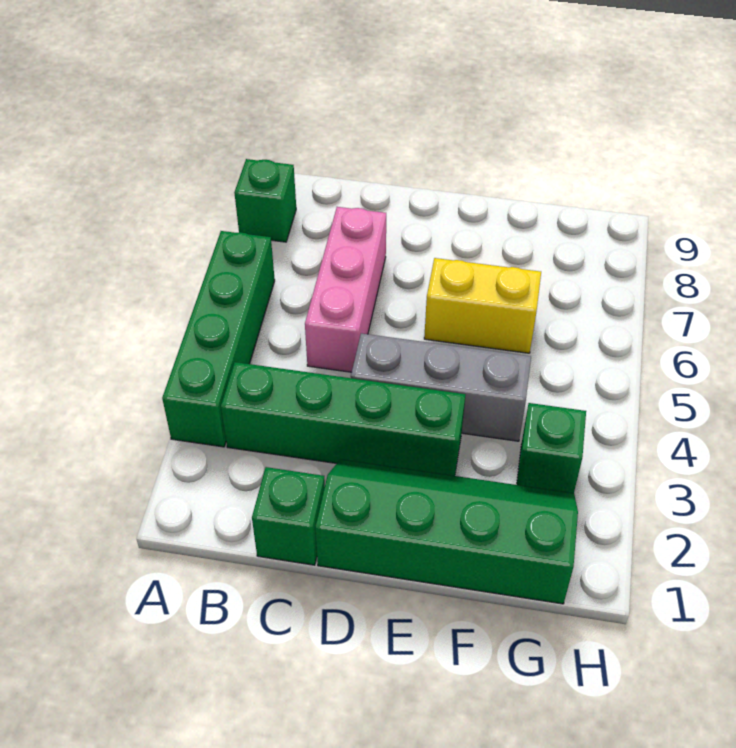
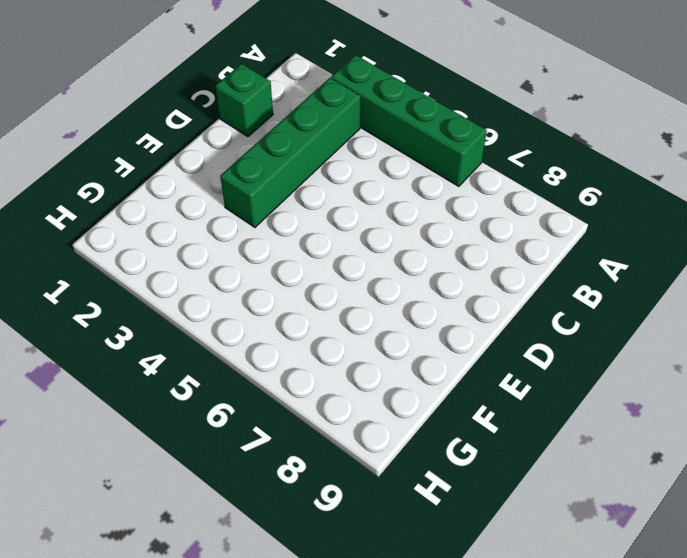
none -> green 1x1 brick [234,159,296,242]
none -> pink 1x3 brick [305,207,386,372]

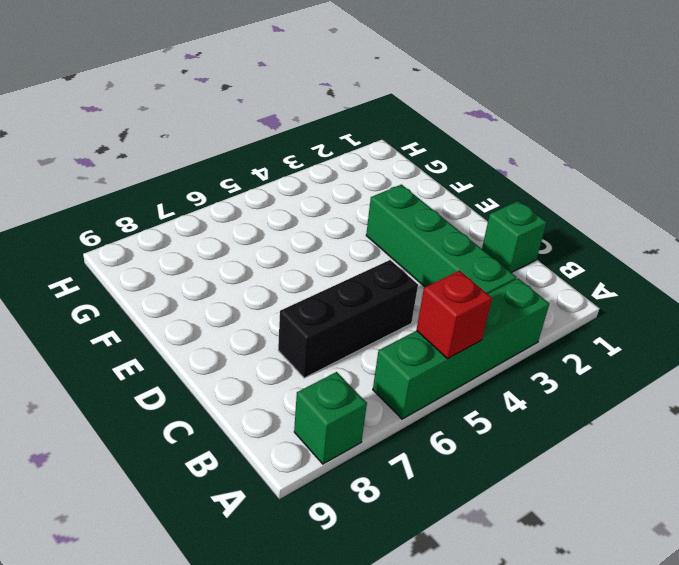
red 1x1 brick [417,271,492,359] -> none
black 1x3 brick [278,260,418,378] -> pink 1x3 brick [305,207,386,372]
none -> green 2x4 slope [315,459,578,604]
none -> grey 1x3 brick [351,333,531,441]

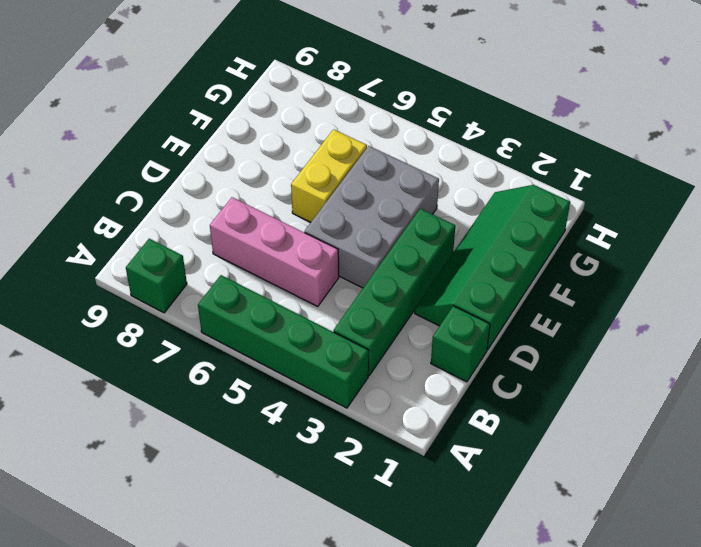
grey 2x3 brick [305,146,439,288] -> grey 1x3 brick [351,333,531,441]
none -> green 1x1 brick [517,403,586,493]

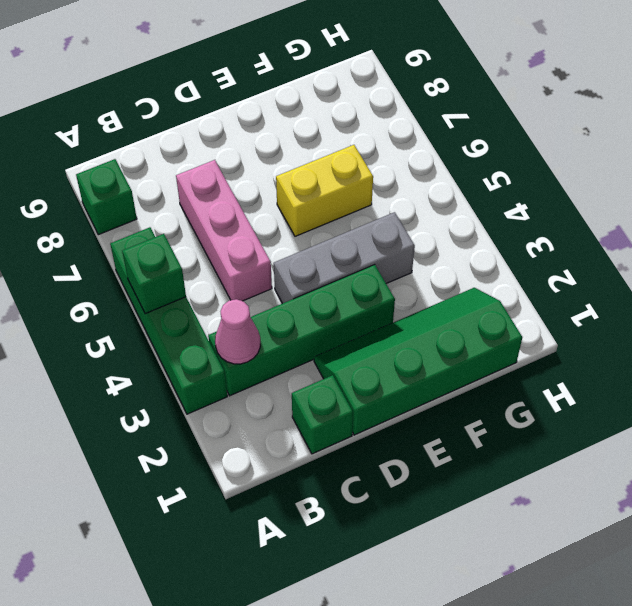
green 1x1 brick [122,234,186,314] -> green 1x1 brick moved to [517,403,586,493]
pink 1x1 cone [215,299,260,364] -> none

